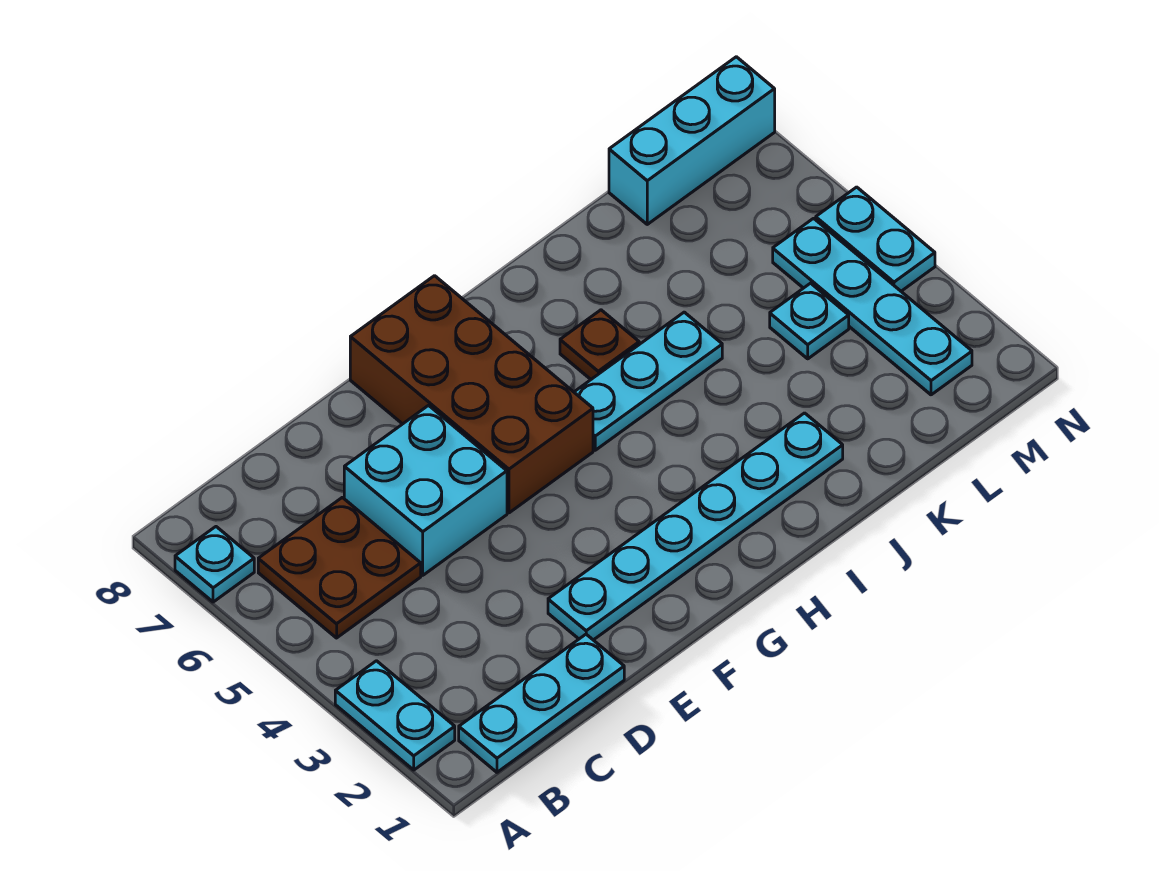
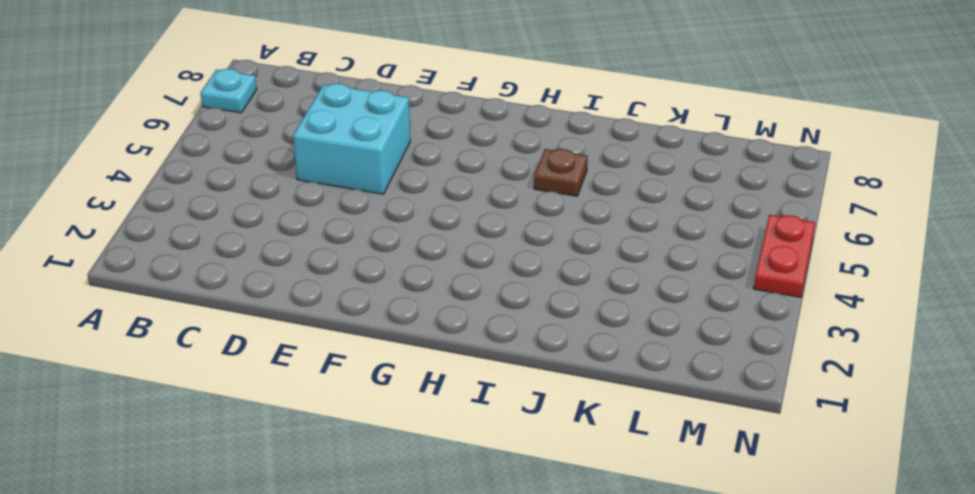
red 1x2 plate [754,215,815,297] -> cyan 1x2 plate [816,187,935,291]
none -> cyan 1x2 plate [335,661,455,770]
none -> cyan 1x3 plate [459,634,624,772]
none -> brown 2x2 plate [258,497,421,638]

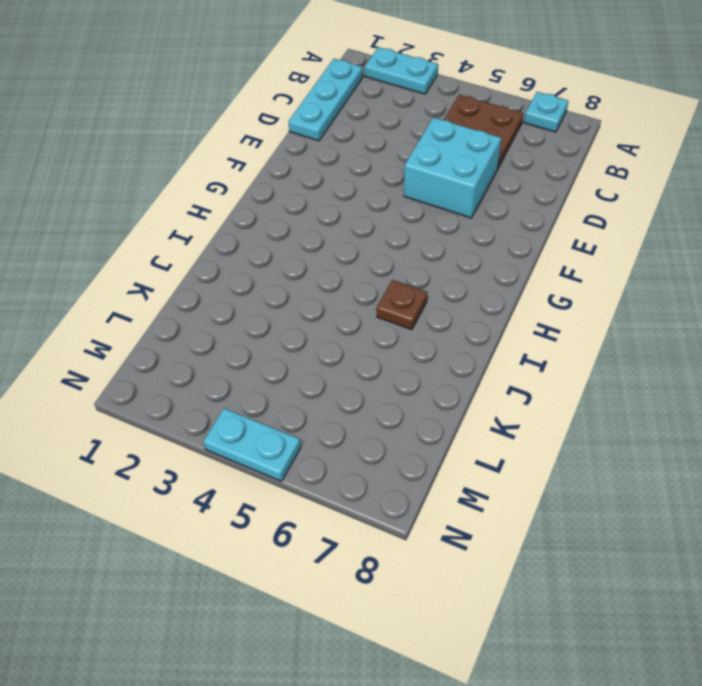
none -> cyan 1x6 plate [548,413,843,640]
none -> brown 2x4 brick [350,276,593,513]
none -> cyan 1x3 plate [574,312,722,450]

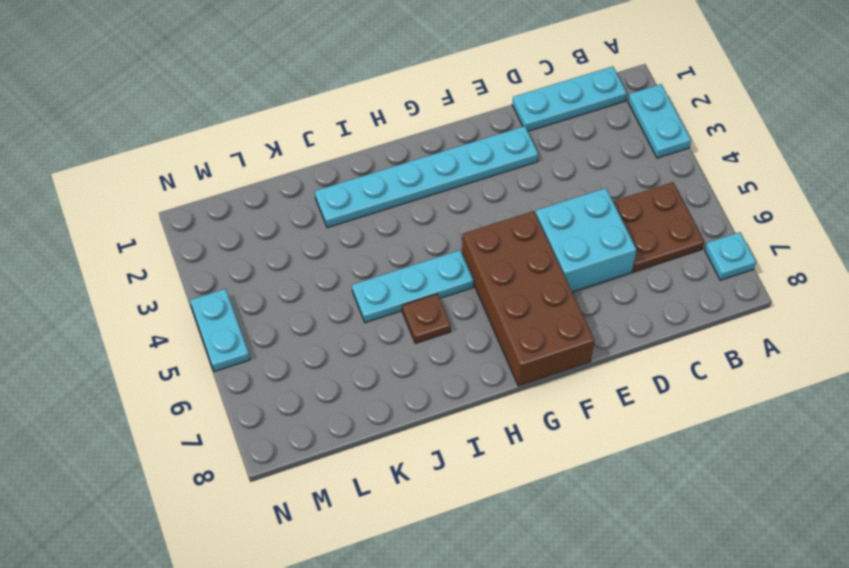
none -> cyan 1x1 plate [770,283,849,359]
none -> cyan 1x3 brick [609,57,775,224]
none -> cyan 1x4 plate [773,218,972,395]

